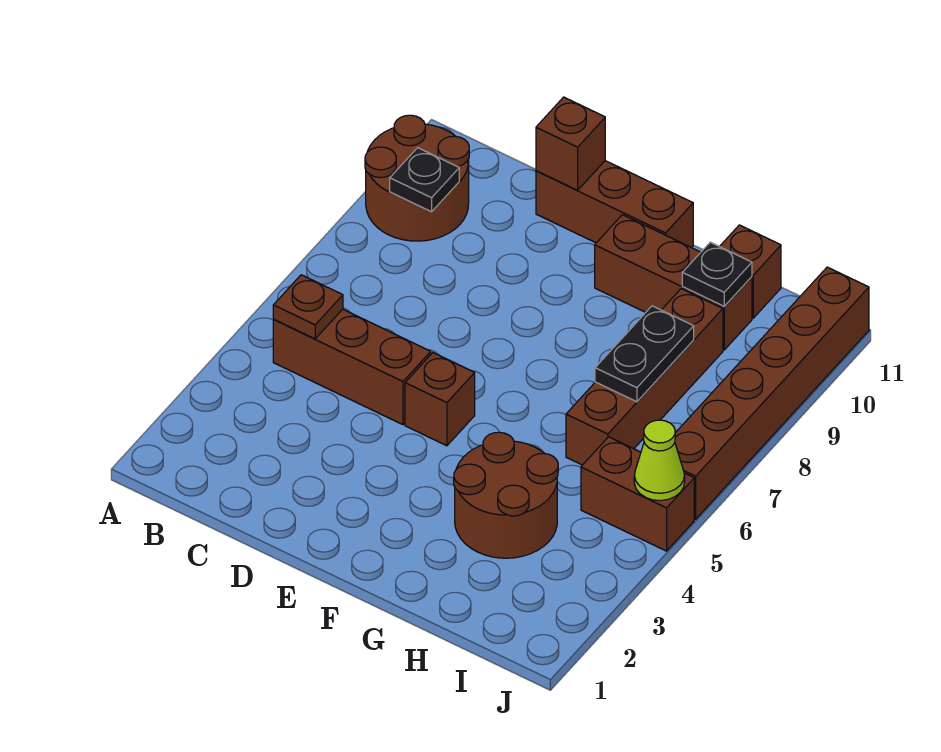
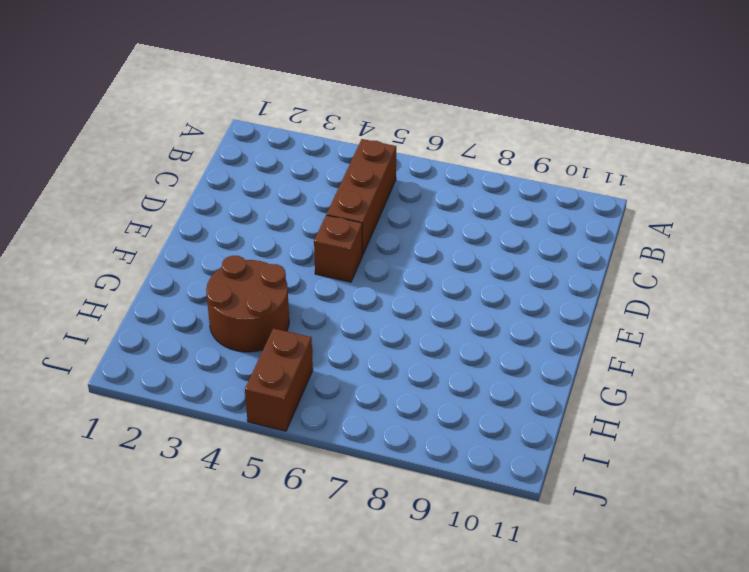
none -> brown 2x2 round brick [365,115,469,241]
none -> brown 1x3 brick [536,161,693,248]
none -> brown 1x3 brick [595,215,752,350]

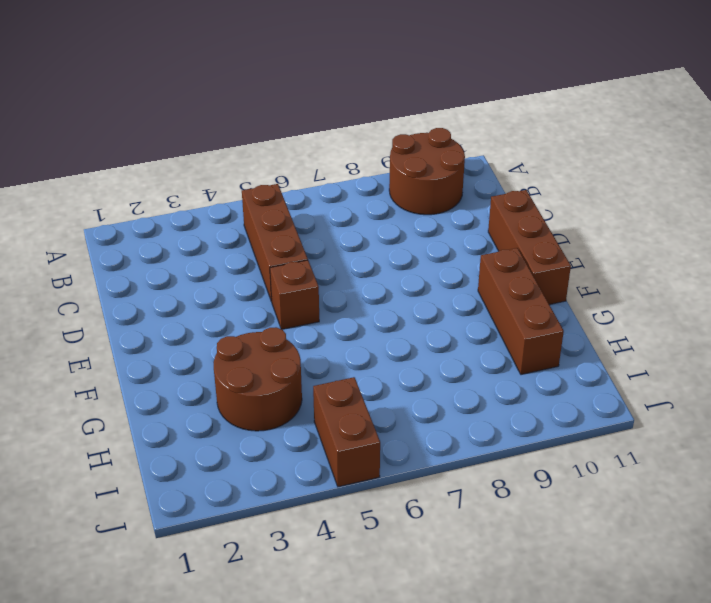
none -> brown 1x4 brick [566,289,723,465]
none -> brown 1x1 brick [720,225,781,318]
none -> brown 1x6 brick [675,267,869,519]

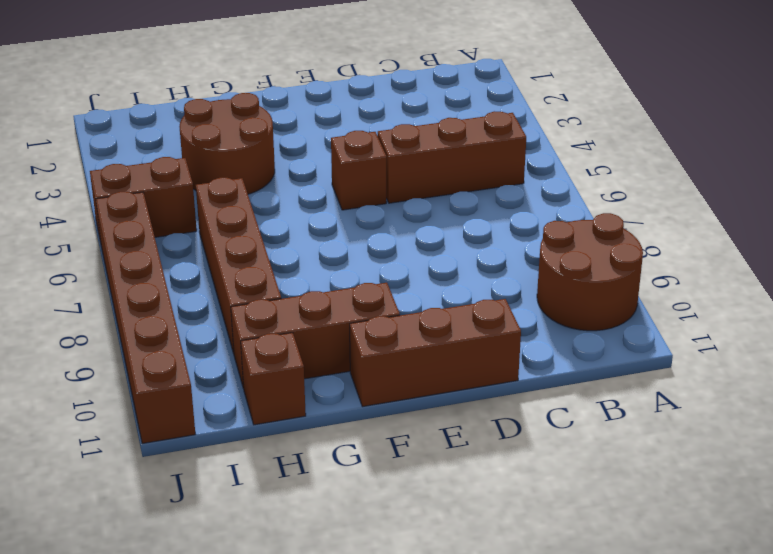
none -> brown 1x1 plate [273,275,343,339]
none -> black 1x1 plate [390,148,459,212]
none -> brown 1x1 brick [536,97,605,190]

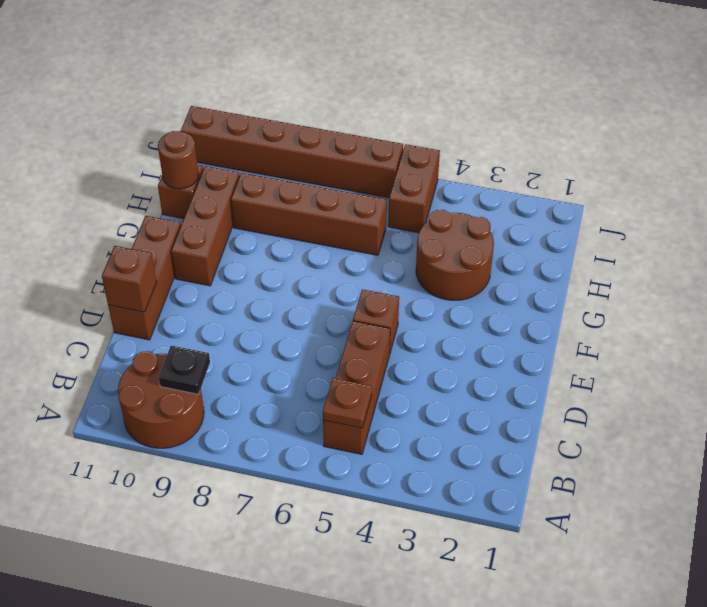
brown 1x1 round brick [158,131,199,189] -> none
none -> black 1x2 plate [595,306,694,402]
none -> black 1x1 plate [682,242,752,306]
none -> lime 1x1 cone [634,420,685,501]

